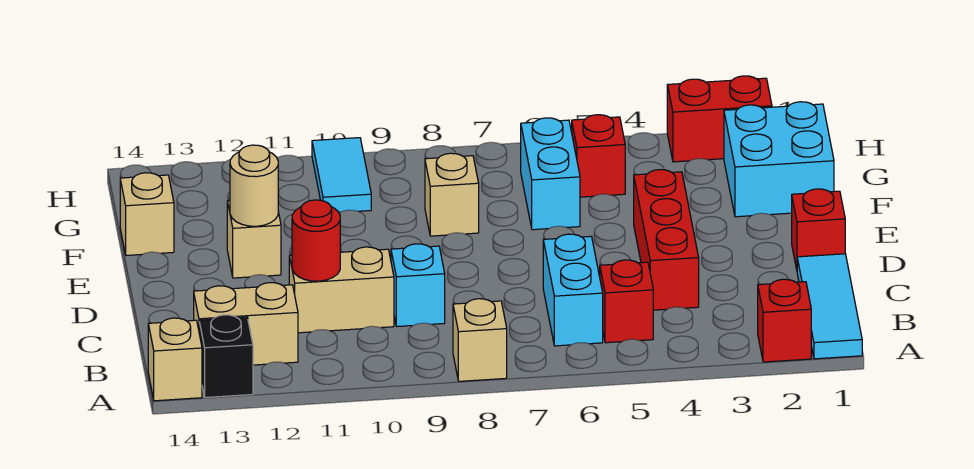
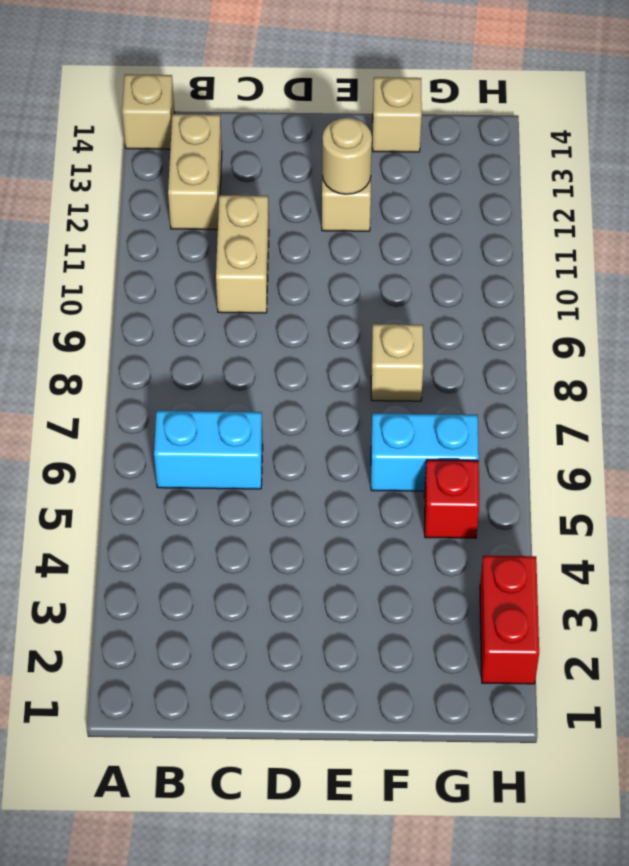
none -> cyan 1x3 tile [797,254,862,359]
none -> red 1x1 brick [758,279,811,362]
none -> tan 1x1 brick [453,299,507,381]

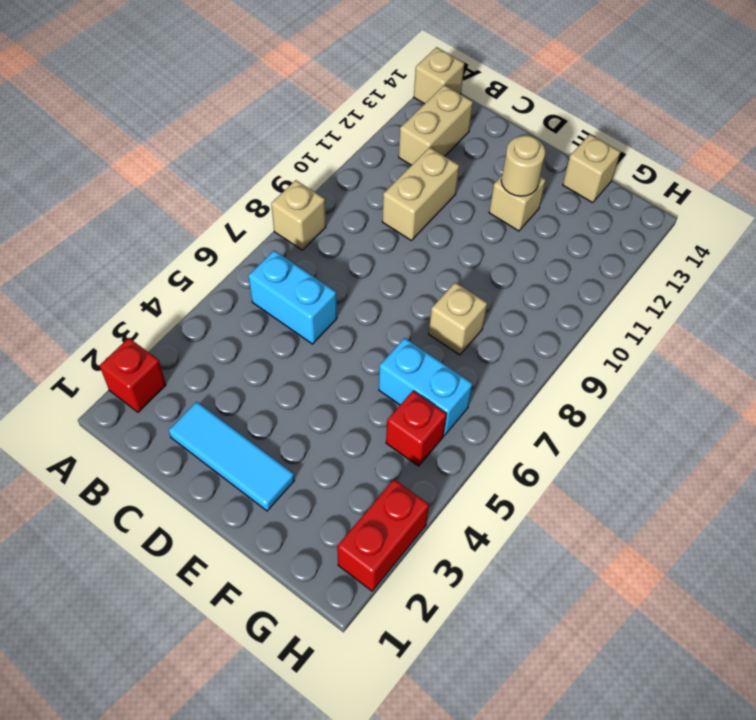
cyan 1x3 tile [169,402,294,511] -> cyan 1x3 tile moved to [797,254,862,359]
none -> black 1x1 brick [199,315,253,398]
none -> red 1x1 brick [600,260,653,343]
none -> red 1x3 brick [634,170,699,310]

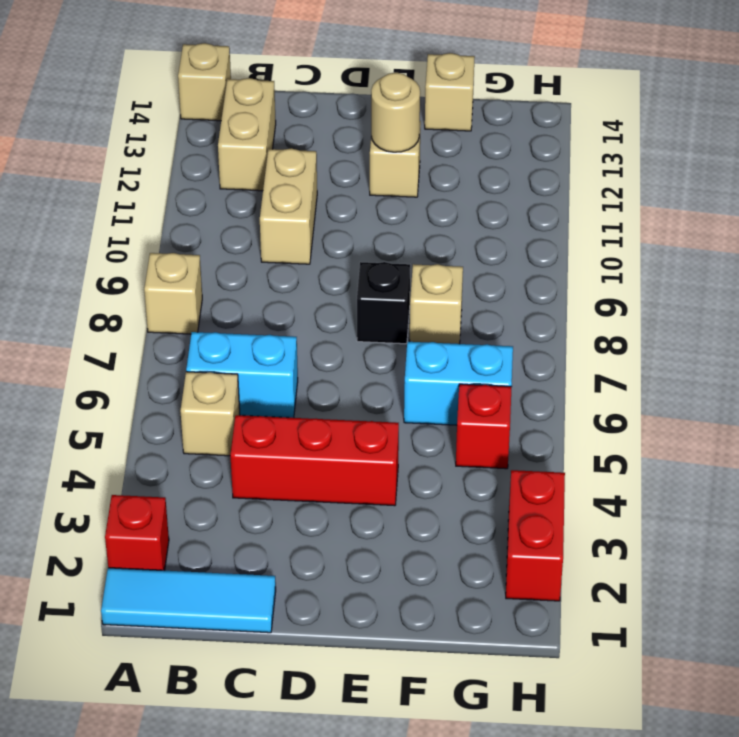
tan 1x1 brick [180,372,240,456] -> red 1x1 brick [600,260,653,343]
black 1x1 brick [357,262,410,344] -> black 1x1 brick moved to [199,315,253,398]
none -> cyan 1x1 brick [391,244,445,327]
none -> red 1x1 brick [792,189,845,269]
none -> cyan 2x2 brick [724,102,834,217]

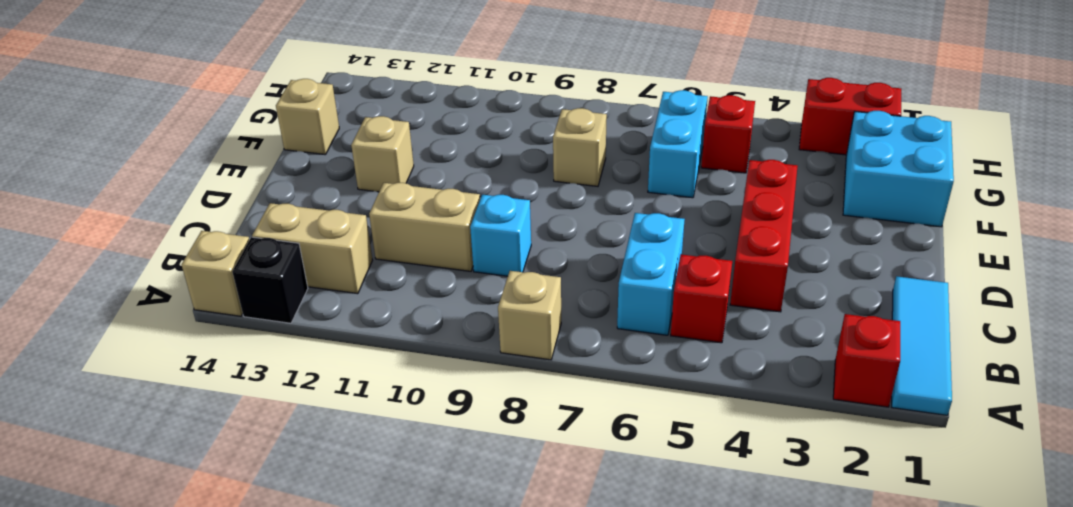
none -> red 1x1 brick [792,189,845,269]
none -> cyan 1x2 tile [312,138,371,213]
none -> red 1x1 round brick [292,200,340,281]

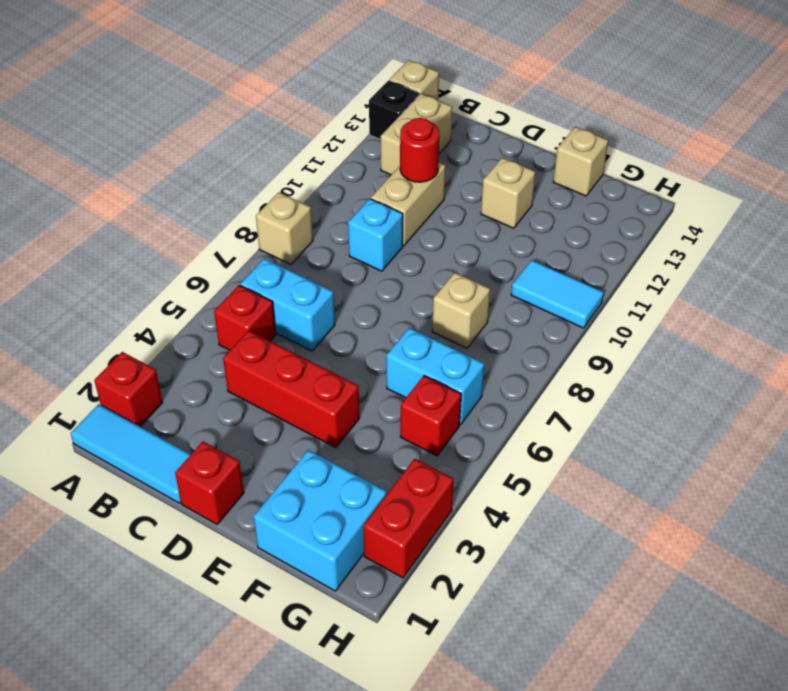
none -> tan 1x1 round brick [230,145,278,226]

